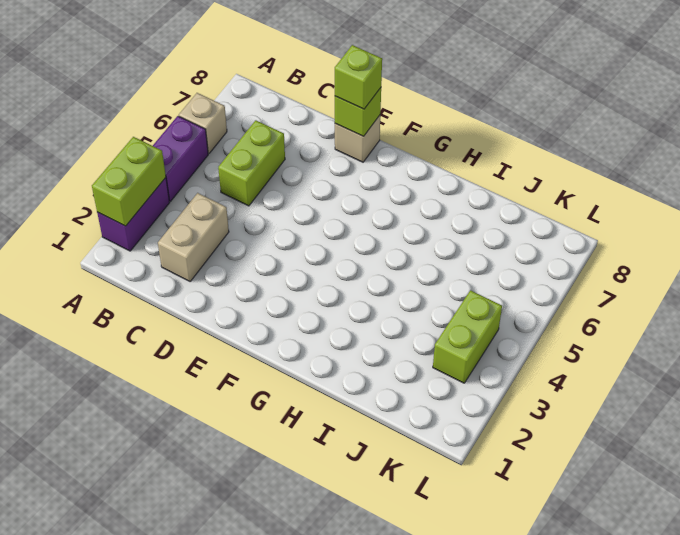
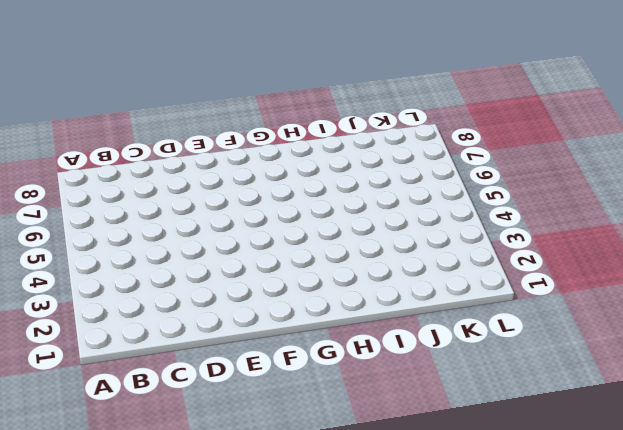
none -> purple 1x2 brick [97,178,170,251]
none -> purple 1x2 brick [153,116,208,201]

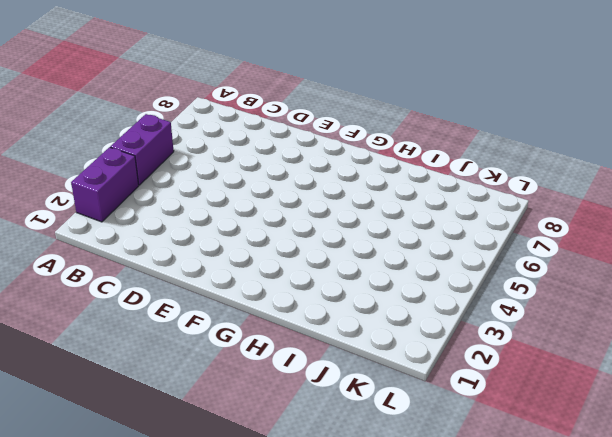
none -> tan 1x1 brick [179,93,227,153]
none -> tan 1x2 brick [158,193,229,281]

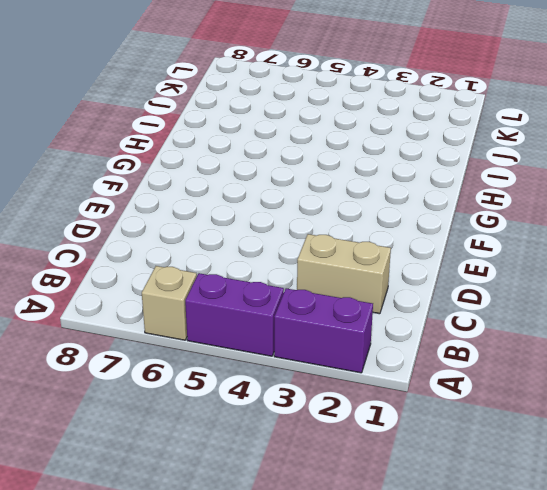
none -> lime 1x2 brick [218,120,285,206]
none -> tan 1x1 brick [335,115,380,162]

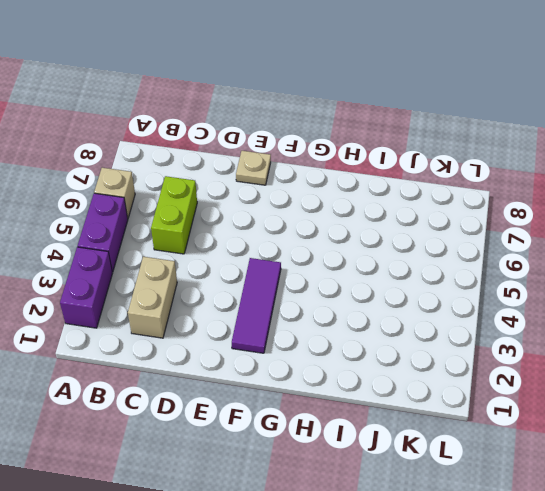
tan 1x1 plate [236,151,271,185] -> tan 1x1 brick [335,115,380,162]
purple 1x3 tile [232,258,281,353] -> none
none -> lime 1x2 brick [433,290,502,383]
none -> lime 1x2 brick [92,137,166,226]

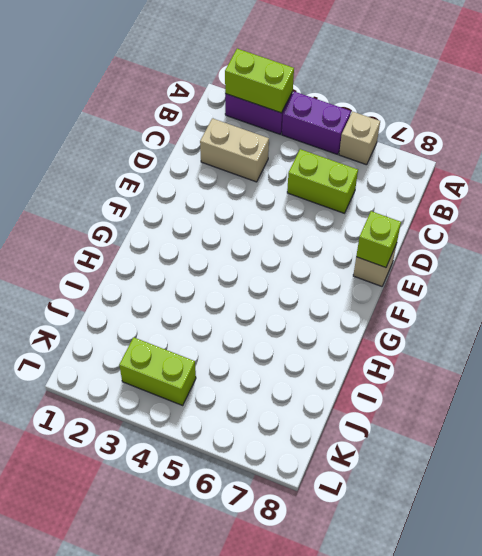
none -> lime 1x1 brick [335,45,382,109]

